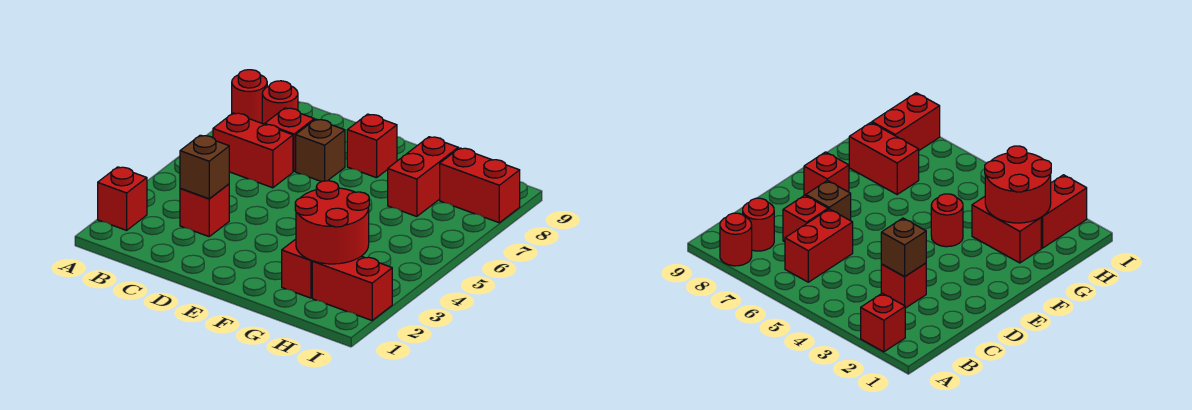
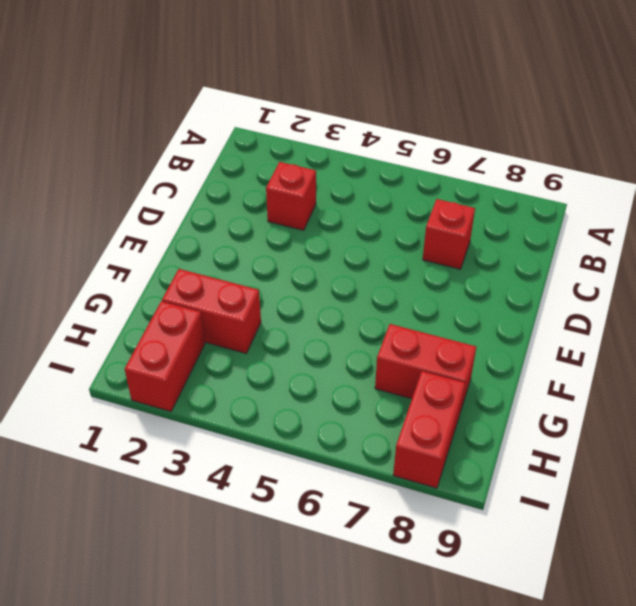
none -> red 1x1 brick [98,167,147,230]
none -> red 1x1 round brick [232,70,267,123]
none -> red 1x2 brick [213,113,293,188]

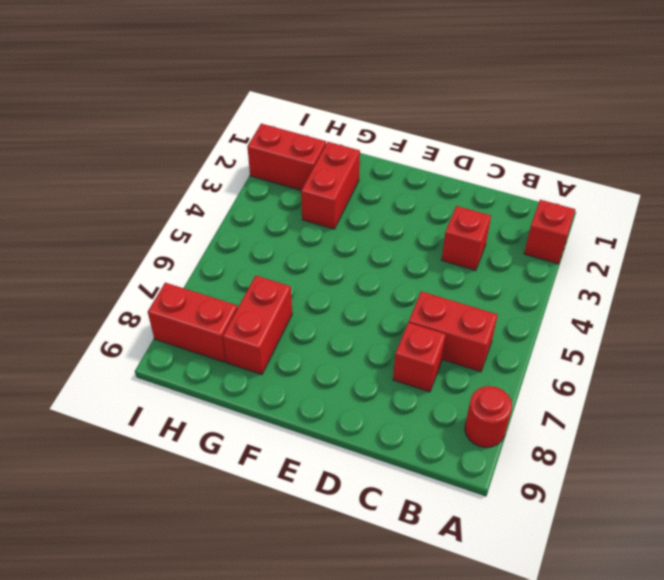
none -> red 1x1 round brick [262,81,298,124]
none -> brown 1x1 brick [296,119,345,182]
none -> red 1x1 brick [347,114,397,178]

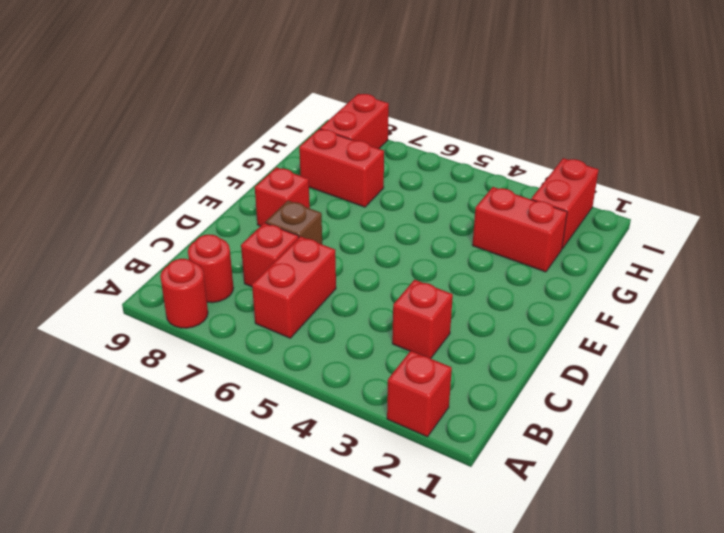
none -> red 1x1 round brick [931,194,963,247]
none -> brown 1x1 brick [180,135,229,199]
none -> red 2x2 round brick [295,181,369,264]

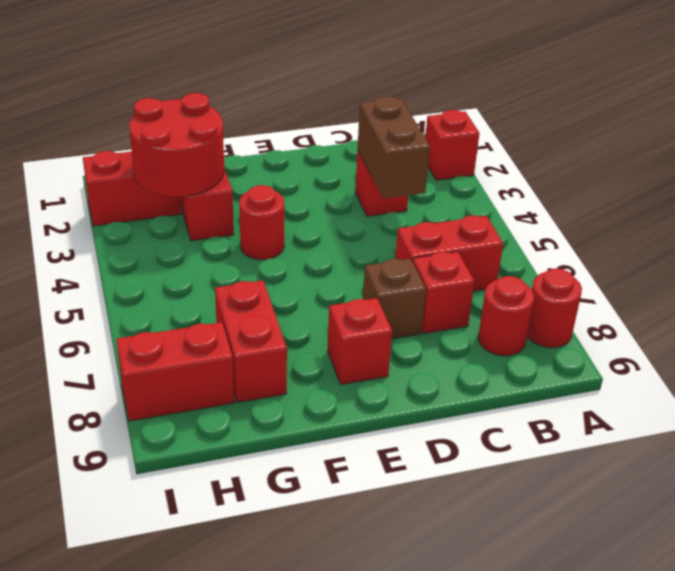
brown 1x2 brick [358,96,430,199] -> brown 1x1 brick [180,135,229,199]

